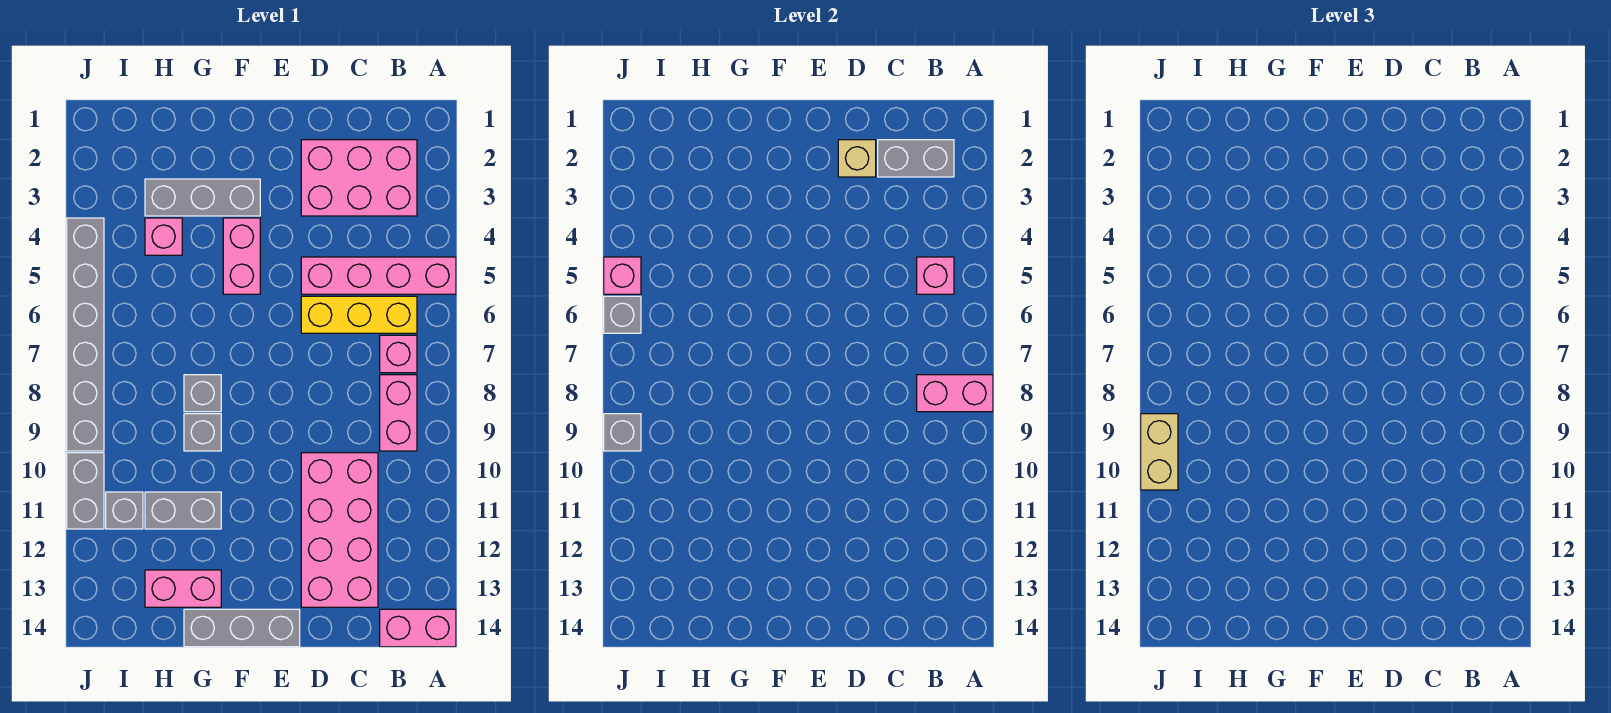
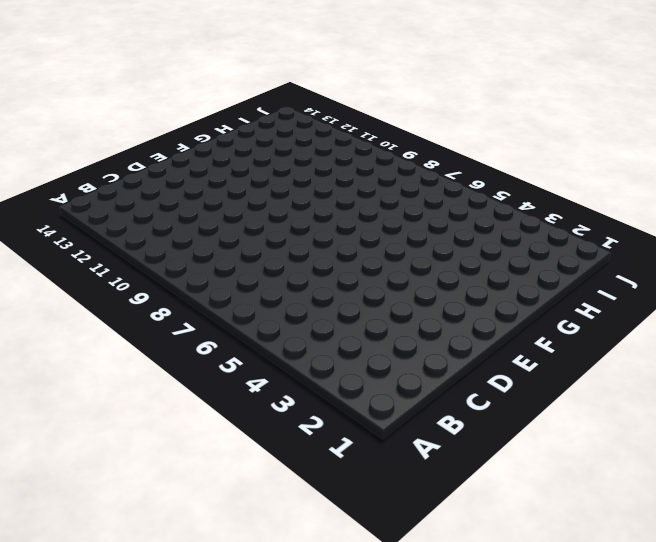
none -> pink 1x4 brick [301,257,456,294]
none -> pink 1x2 brick [380,609,456,647]
none -> pink 2x3 brick [301,140,417,216]

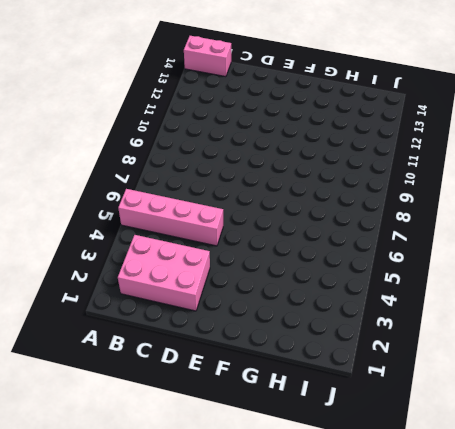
none -> yellow 1x3 brick [301,296,417,333]
none -> pink 1x1 brick [380,335,417,373]
none -> pink 1x2 brick [380,375,417,451]

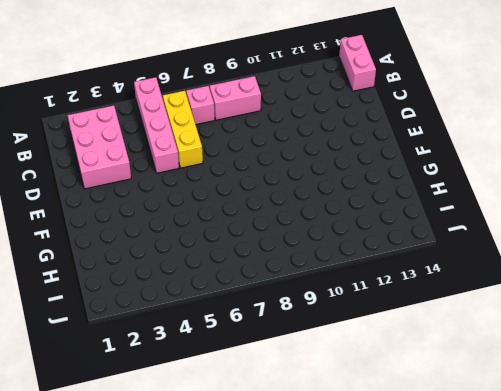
none -> pink 2x4 brick [301,453,378,607]
none -> grey 1x3 brick [184,609,300,647]
none -> grey 1x3 brick [145,179,260,216]

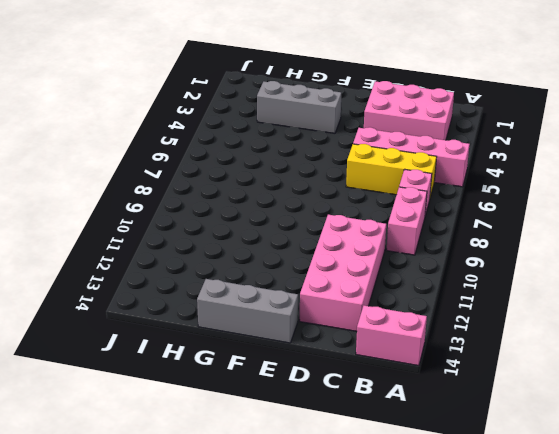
none -> pink 1x2 brick [223,218,260,294]
none -> grey 1x1 brick [184,375,221,412]
none -> grey 1x1 brick [184,414,221,451]

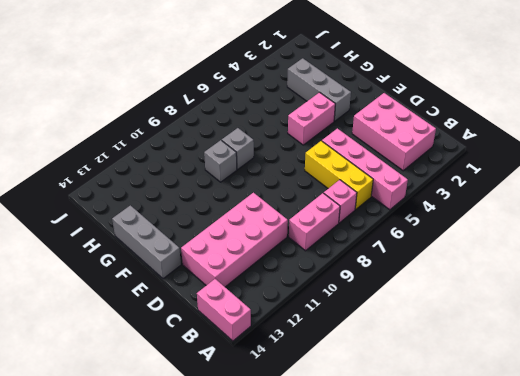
none -> grey 1x2 brick [145,492,221,529]
none -> pink 1x2 brick [145,570,221,607]
none -> pink 1x1 brick [145,218,182,255]

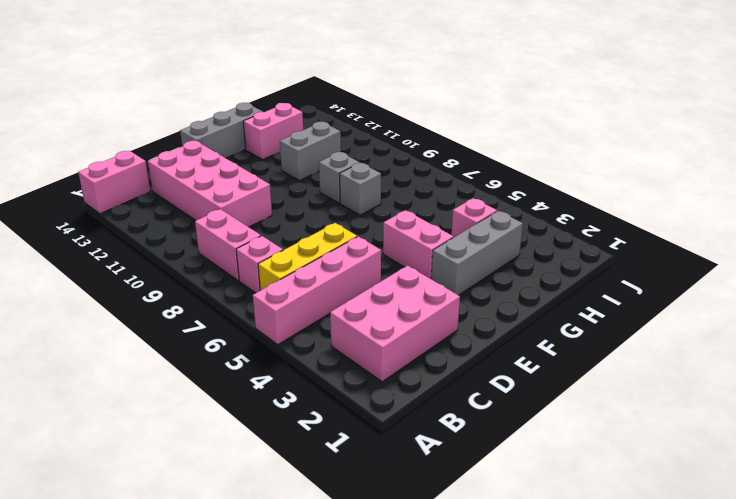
none -> grey 1x1 brick [106,492,143,529]
none -> grey 1x6 brick [67,218,104,451]
none -> grey 1x2 brick [67,453,104,529]

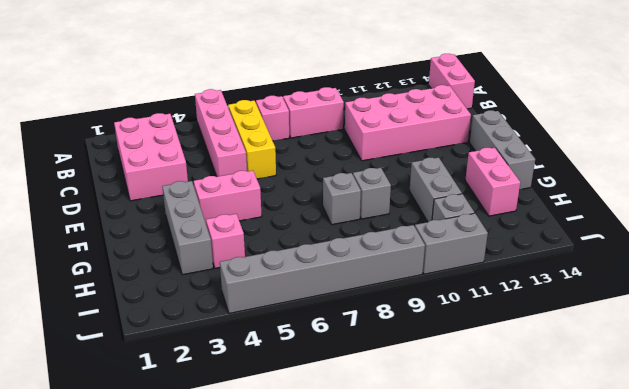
none -> pink 1x2 brick [917,375,993,412]
none -> grey 1x2 brick [878,140,954,177]
none -> pink 1x1 brick [917,257,954,294]

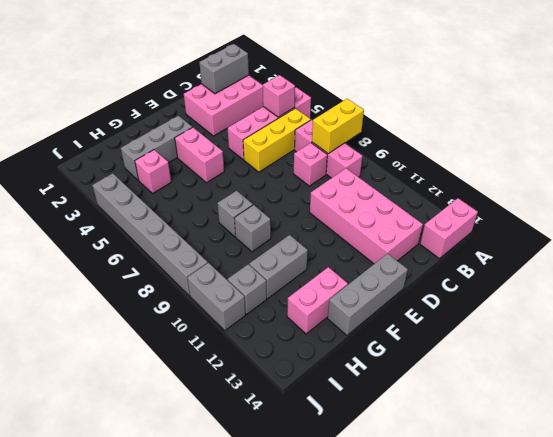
yellow 1x2 brick [312,99,364,153] -> pink 1x2 brick [917,375,993,412]
pink 1x1 brick [294,143,327,186] -> pink 1x1 brick moved to [604,257,641,294]
none -> tan 1x1 brick [838,140,876,177]
none -> grey 1x1 brick [604,296,641,333]
none -> grey 1x1 brick [604,414,641,451]

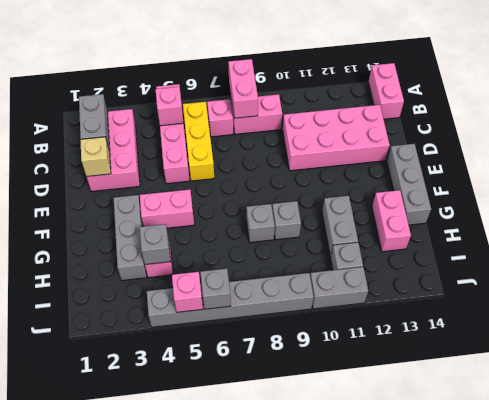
grey 1x1 brick [140,224,171,265] -> grey 1x1 brick moved to [604,414,641,451]
none -> tan 1x2 brick [1141,414,1178,490]

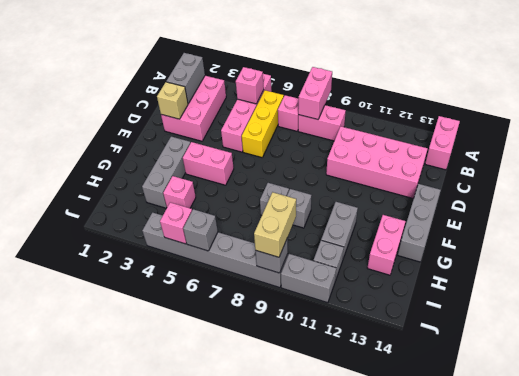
tan 1x2 brick [254,192,296,257] -> tan 1x2 brick turned to [1141,414,1178,490]

